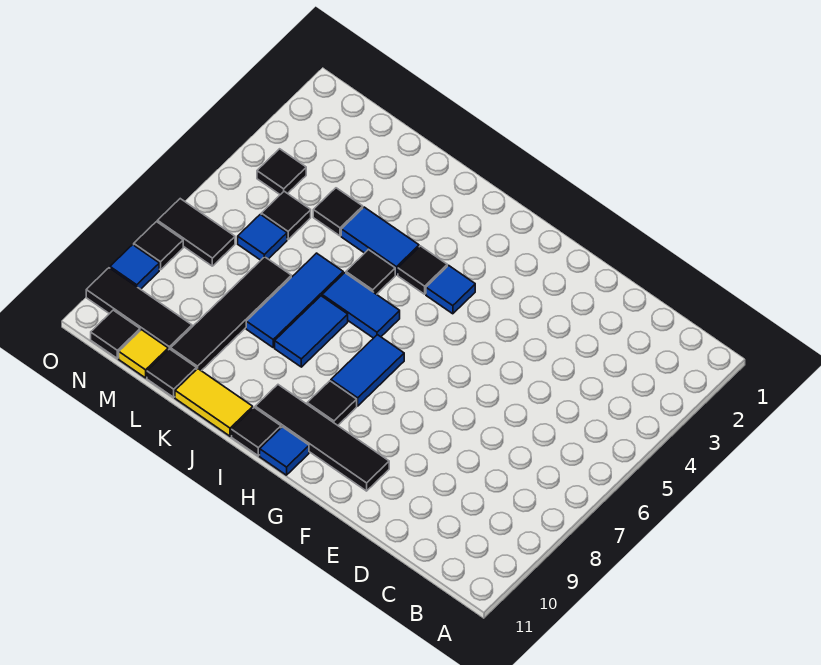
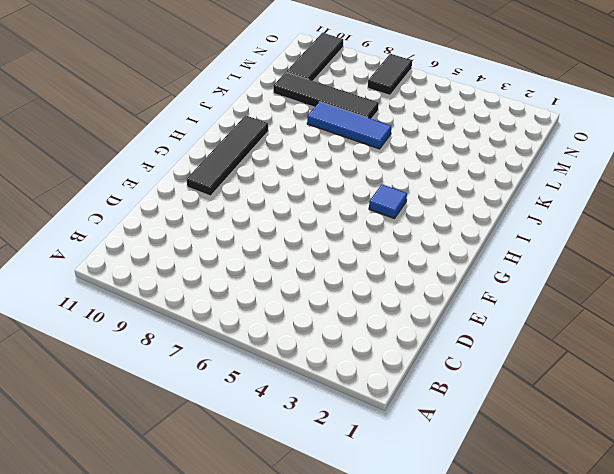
none -> blue 1x2 tile [331,335,404,406]
none -> black 1x1 tile [307,381,357,425]
none -> blue 1x1 tile [260,427,309,475]

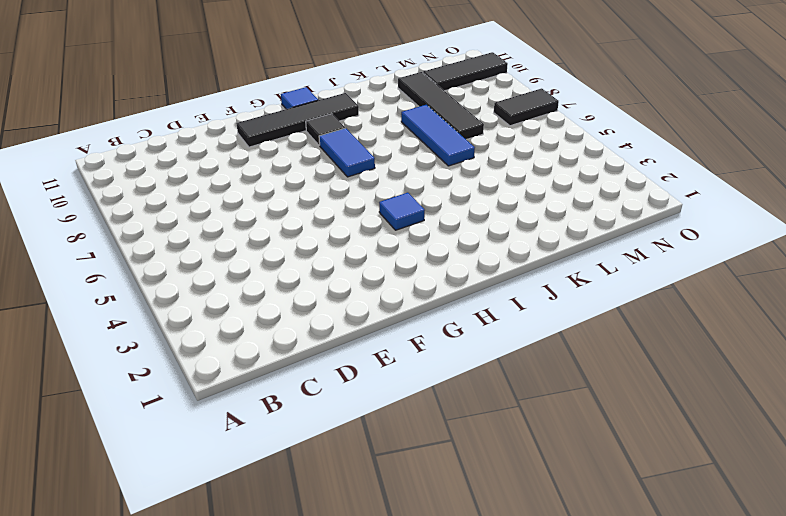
none -> black 1x1 tile [398,246,447,294]
none -> blue 1x2 tile [322,273,400,338]
none -> black 1x1 tile [232,408,281,456]

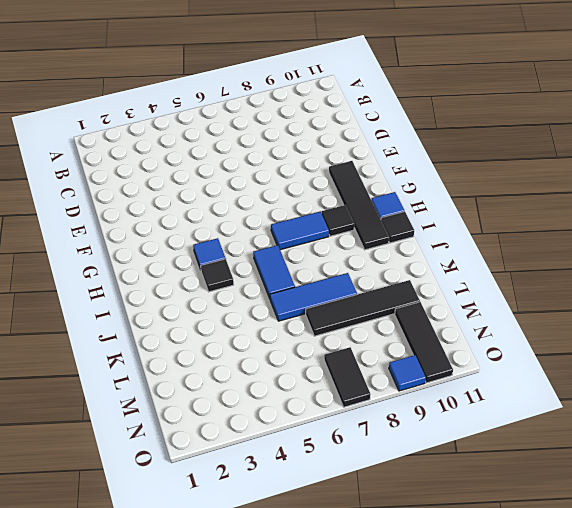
none -> blue 1x2 tile [341,207,419,275]
none -> black 1x1 tile [346,250,395,294]
none -> blue 1x2 tile [275,296,348,367]

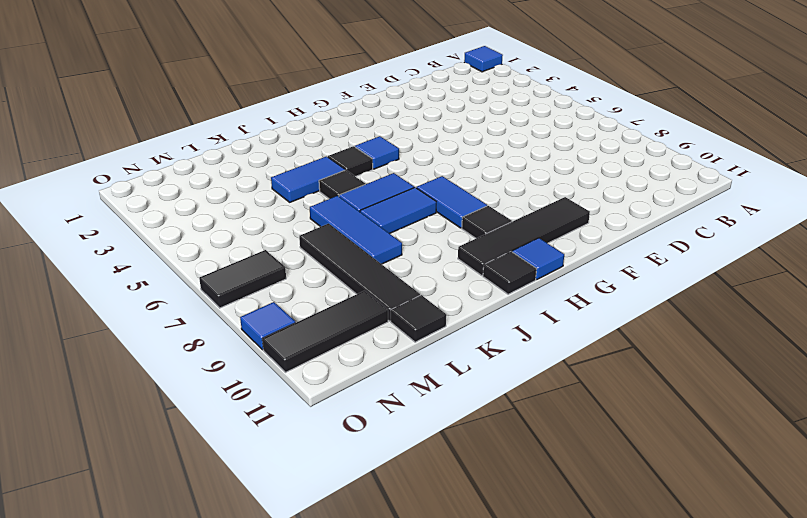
blue 1x1 tile [464,46,503,72] -> blue 1x1 tile moved to [238,214,287,260]
blue 1x2 tile [360,187,436,234] -> blue 1x2 tile turned to [275,296,348,367]
none -> yellow 1x2 tile [175,369,253,436]
none -> black 1x1 tile [313,188,363,236]
none -> black 1x1 tile [261,191,311,239]

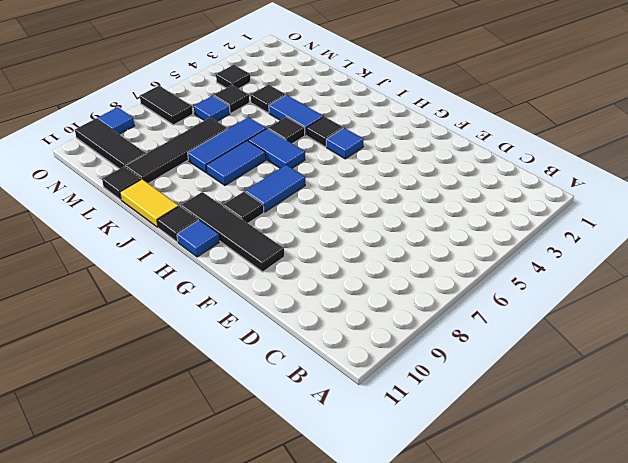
none -> yellow 1x1 tile [119,330,168,378]
none -> black 1x1 tile [91,310,140,358]
none -> black 1x1 tile [134,222,183,270]

